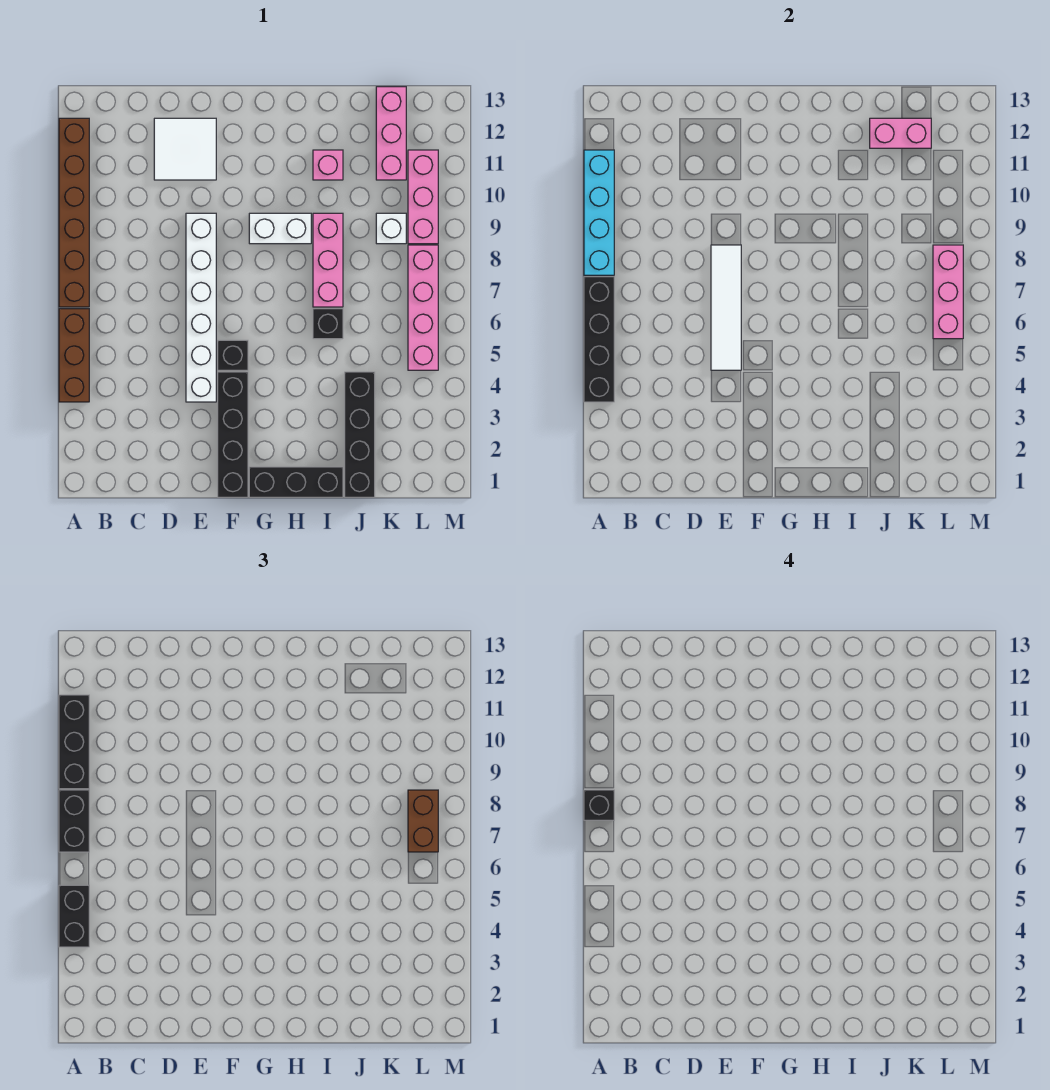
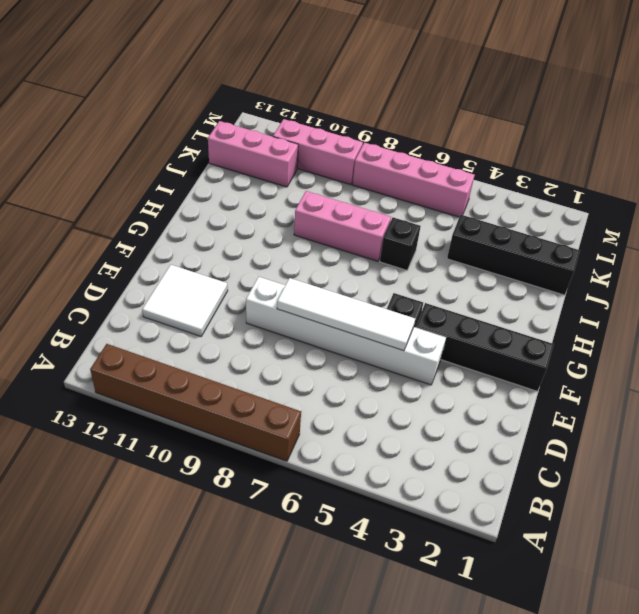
none -> brown 1x3 brick [59,309,89,402]
none -> black 1x3 brick [249,467,343,497]
none -> white 1x2 brick [249,213,311,244]

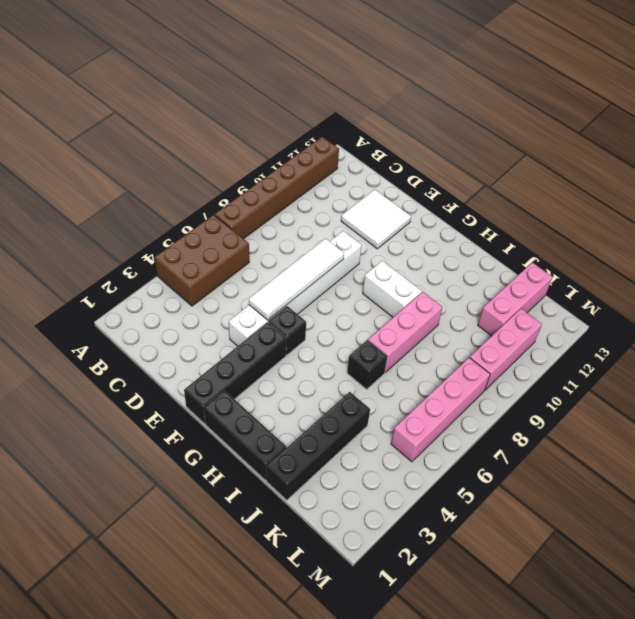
brown 2x3 brick [155,215,249,306] -> brown 1x3 brick [59,309,89,402]
none -> pink 1x1 brick [313,150,343,180]
none -> white 1x1 brick [376,213,406,244]
none -> black 1x4 brick [584,277,614,402]

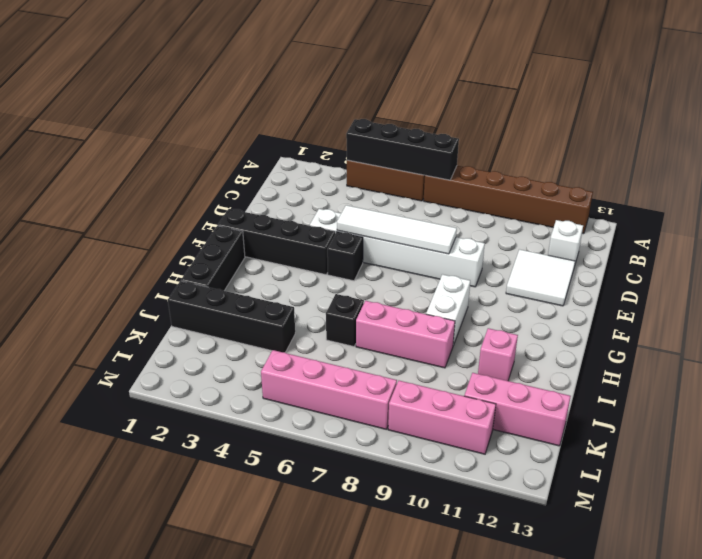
white 1x1 brick [548,220,583,267] -> white 1x1 brick moved to [376,213,406,244]
none -> cyan 1x4 brick [584,150,614,275]
none -> pink 1x2 brick [870,118,931,148]
none -> pink 1x3 brick [933,245,963,339]

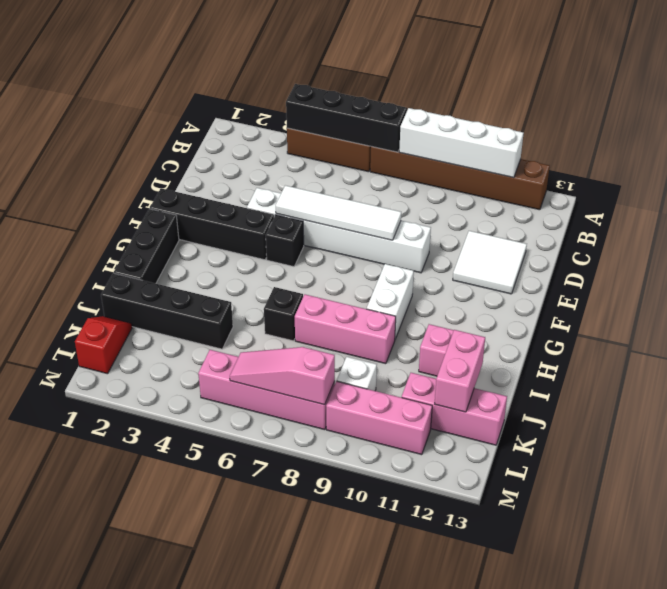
white 1x4 brick [399,108,524,178] -> cyan 1x4 brick [584,150,614,275]
red 1x2 slope [75,316,132,374] -> none
pink 1x3 slope [230,347,335,405] -> pink 1x3 brick [933,245,963,339]
none -> black 1x2 brick [59,885,89,947]
none -> black 1x2 brick [59,790,89,852]
none -> black 1x3 brick [59,695,89,789]

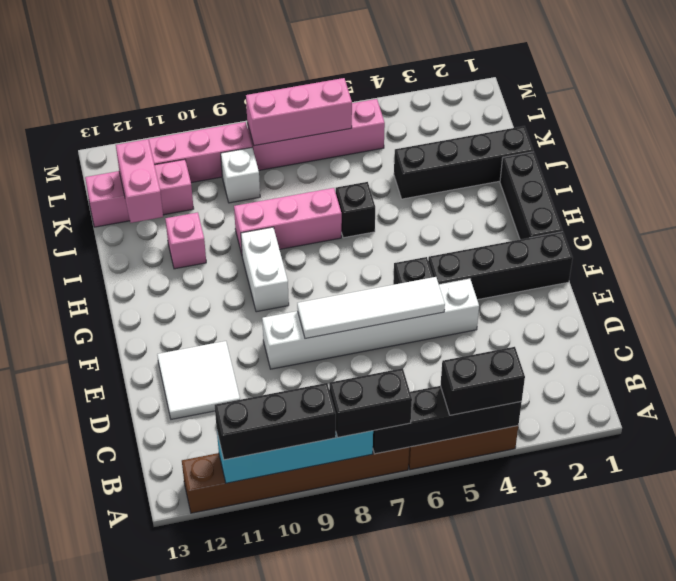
none -> brown 1x2 brick [408,790,438,852]
none -> black 1x1 brick [584,790,614,820]

